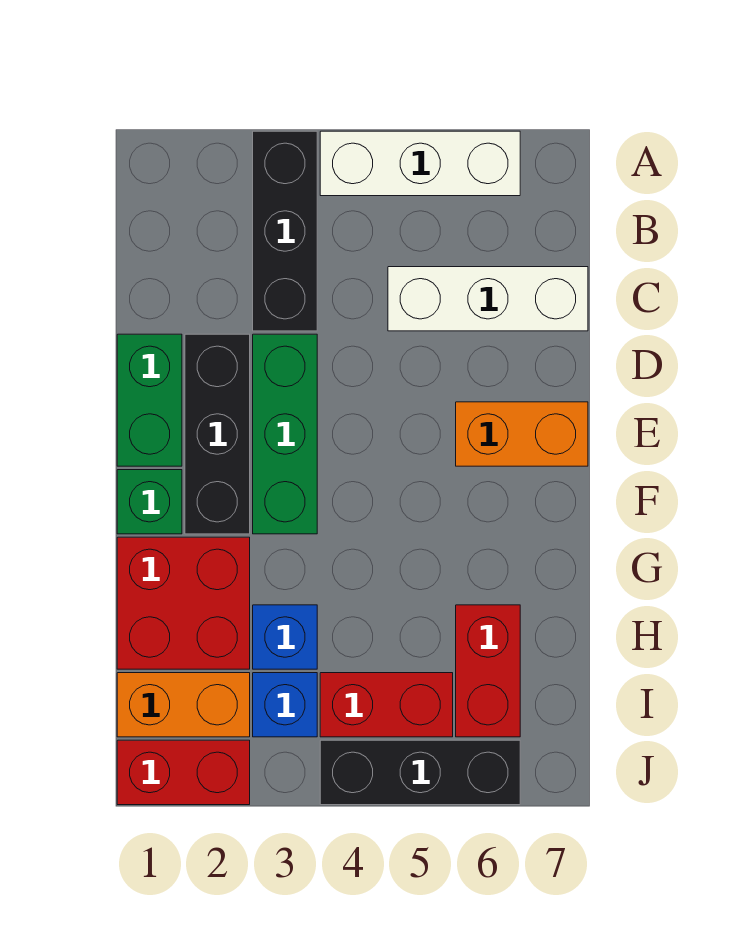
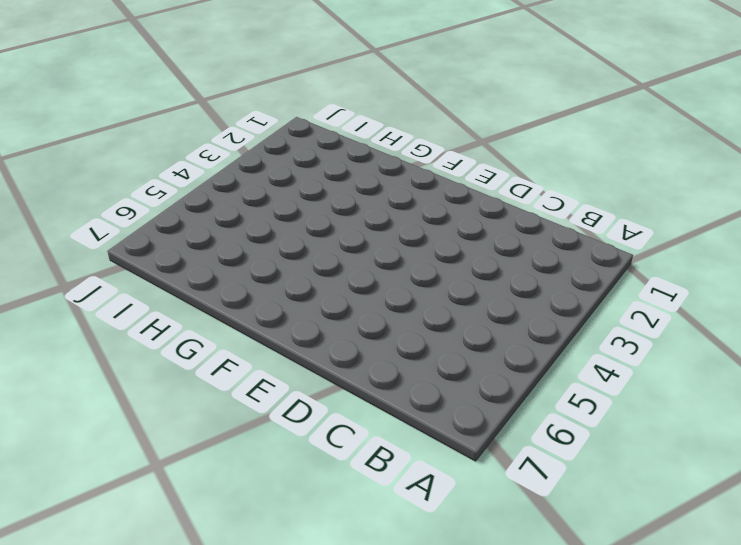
none -> black 1x3 brick [253,131,317,331]
none -> white 1x3 brick [320,131,520,196]
none -> white 1x3 brick [388,267,588,331]

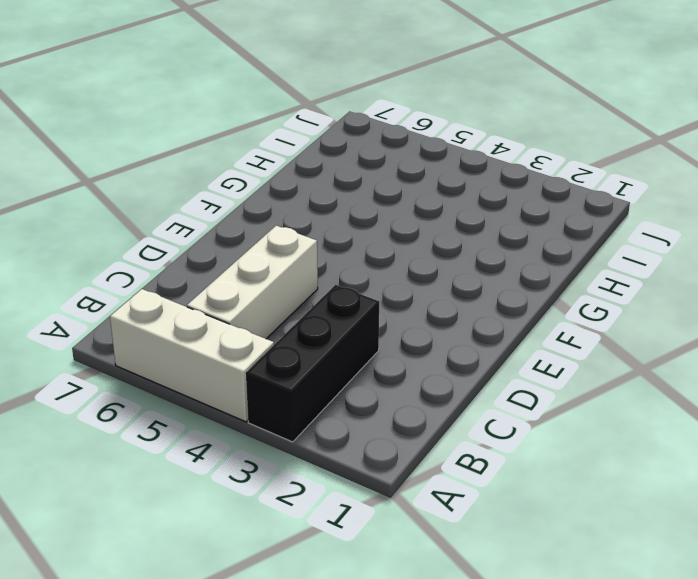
white 1x3 brick [187,226,318,339] -> white 1x3 brick turned to [388,267,588,331]
none -> green 1x2 brick [117,334,182,466]
none -> black 1x3 brick [185,334,250,534]
none -> green 1x3 brick [253,334,317,534]

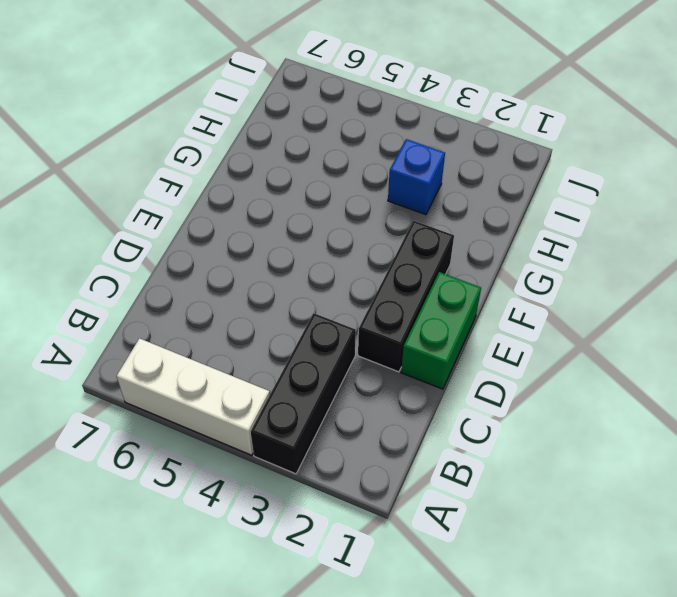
none -> white 1x3 brick [388,267,588,331]
none -> green 1x3 brick [253,334,317,534]
none -> orange 1x2 brick [456,402,588,466]

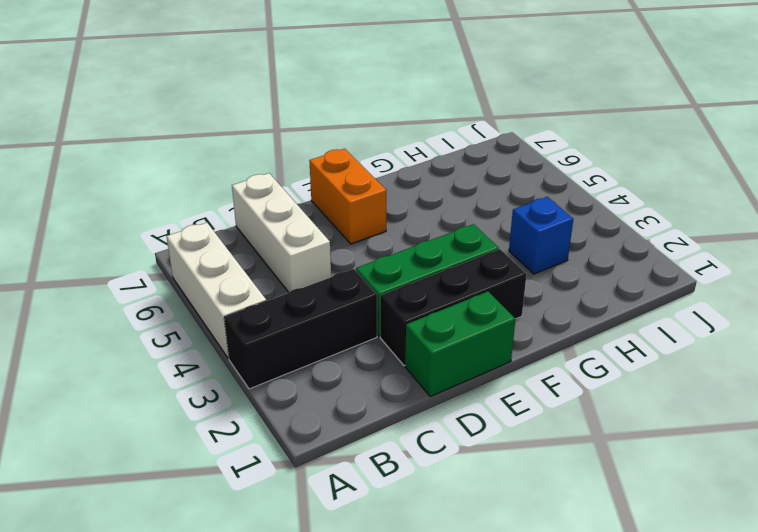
none -> green 1x1 brick [117,470,182,534]
none -> red 2x2 brick [117,537,250,669]
none -> red 1x2 brick [456,605,520,737]

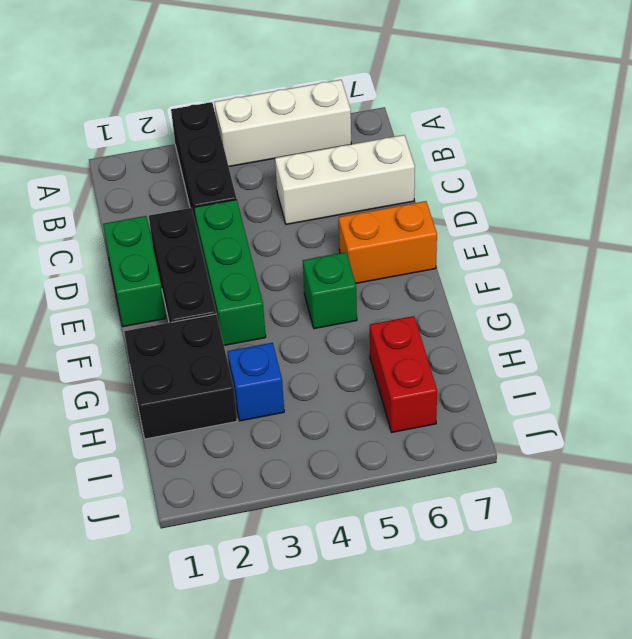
green 1x1 brick [303,252,357,329] -> green 1x1 brick moved to [117,470,182,534]
black 2x2 brick [124,314,237,439] -> red 2x2 brick [117,537,250,669]
none -> orange 1x2 brick [117,673,250,737]
none -> blue 1x1 brick [253,673,317,737]
none -> red 1x2 brick [320,673,453,737]

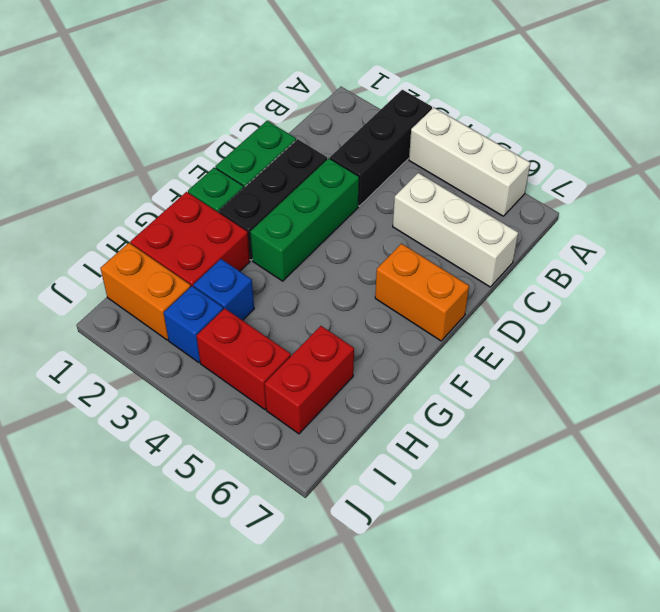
none -> red 1x2 brick [117,740,250,805]
none -> black 1x3 brick [320,740,520,805]

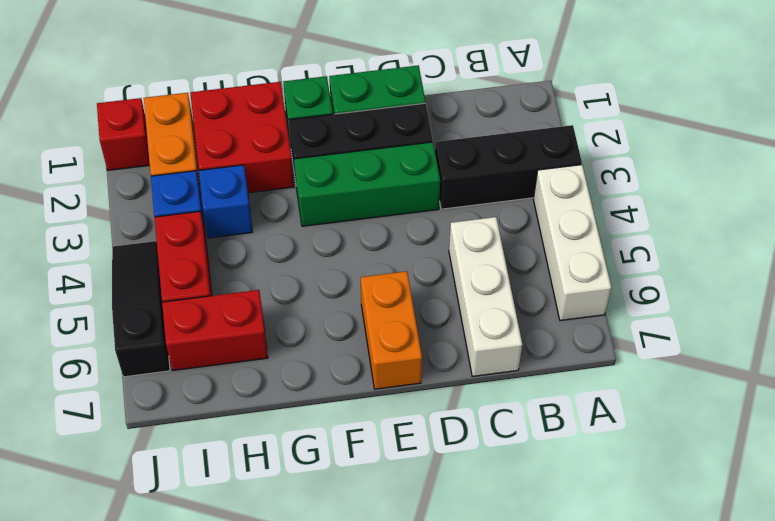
red 1x1 brick [97,98,150,170] -> red 1x2 brick [117,740,250,805]
black 1x3 slope [112,241,170,377] -> black 1x3 brick [320,740,520,805]

